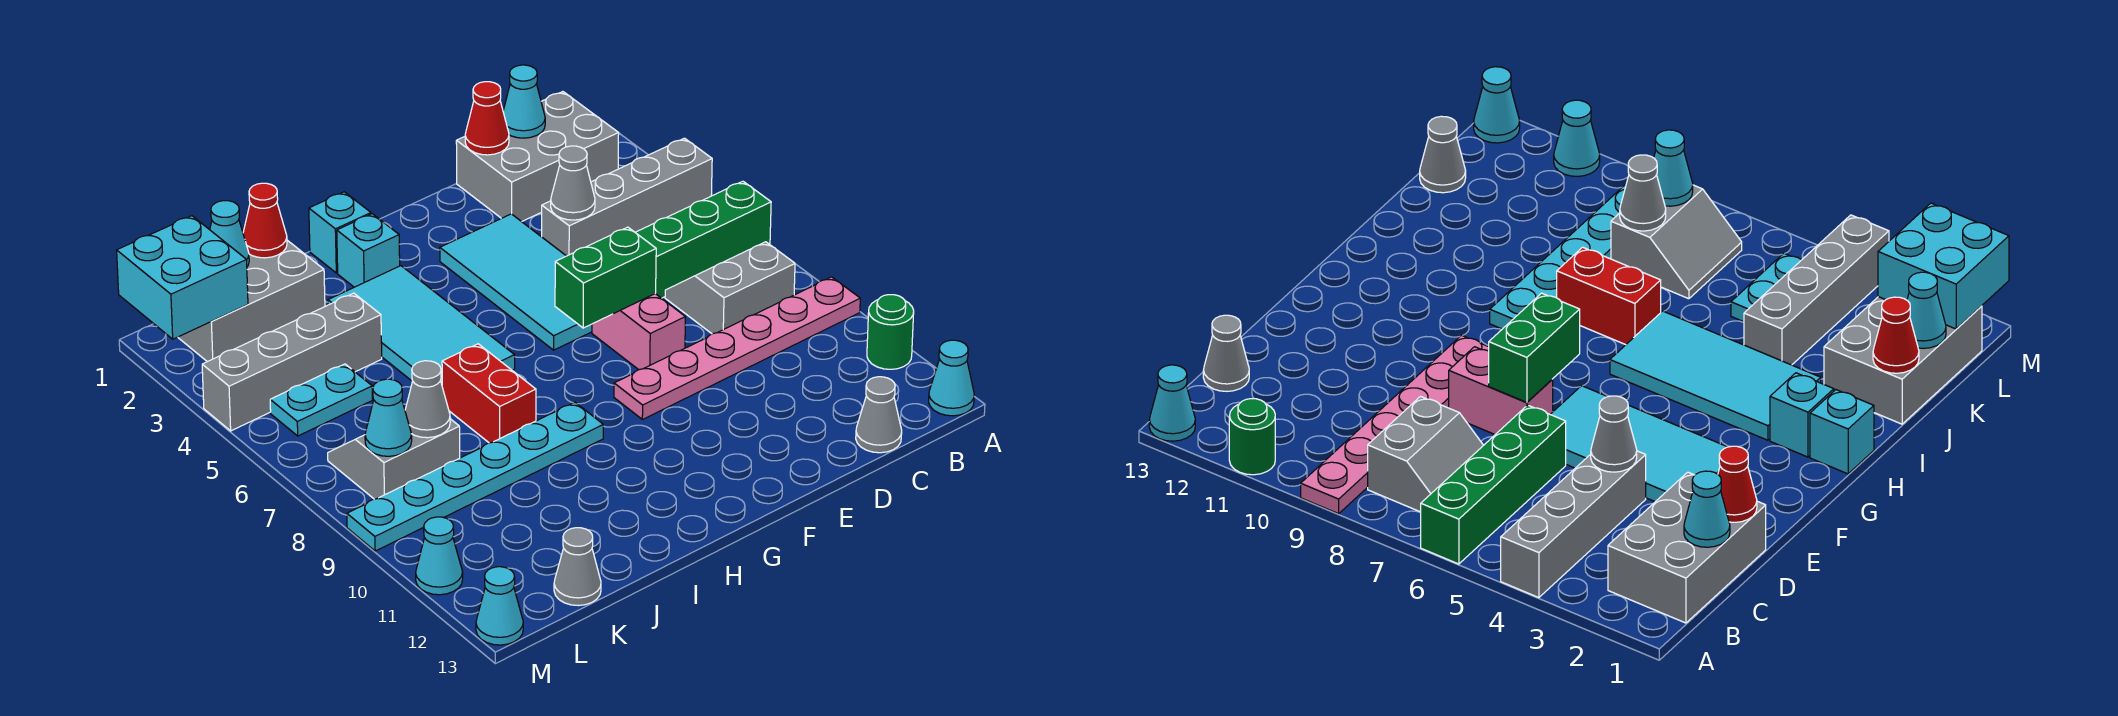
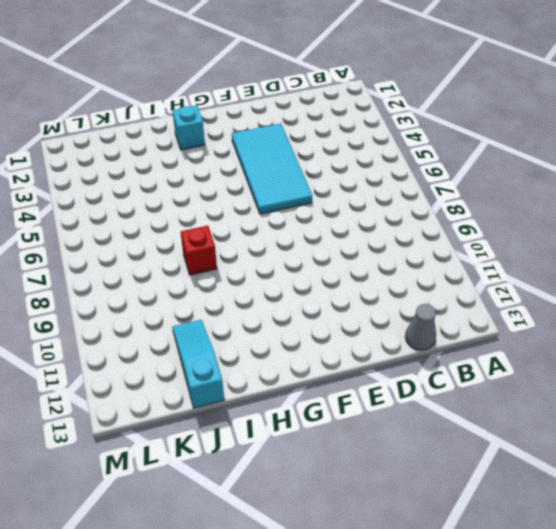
red 1x1 brick [181,226,217,275] -> red 1x2 brick [442,344,536,443]
cyan 1x3 slope [172,320,224,408] -> none
none -> grey 1x4 brick [542,138,712,256]
none -> green 1x4 brick [635,181,771,298]
none -> pink 1x6 plate [614,277,860,420]
none -> green 1x1 round brick [867,295,914,369]

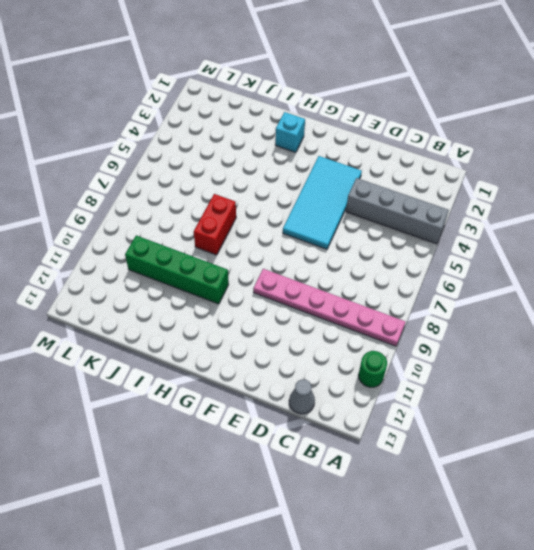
green 1x4 brick [125,235,229,304] -> green 1x4 brick moved to [635,181,771,298]
none -> cyan 1x1 cone [929,340,974,416]
none -> grey 2x3 brick [456,92,619,222]
none -> grey 2x2 slope [665,242,795,334]
none -> pink 1x2 brick [592,294,685,370]

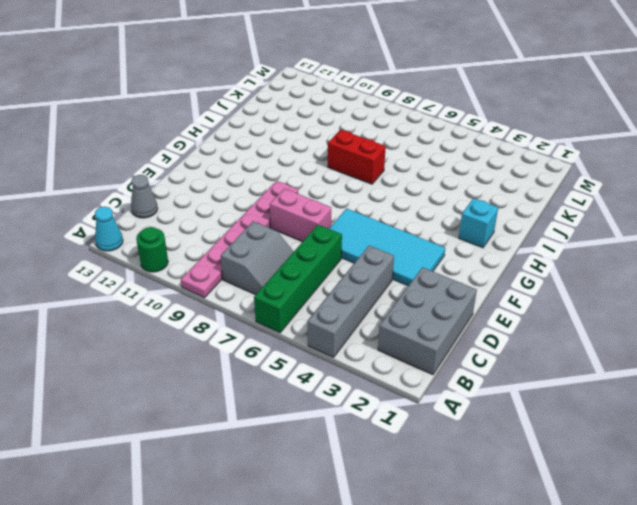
none -> cyan 1x1 brick [309,192,371,273]
none -> cyan 2x4 tile [328,266,515,384]
none -> cyan 1x6 plate [347,402,603,551]
none -> grey 2x3 brick [178,240,325,362]

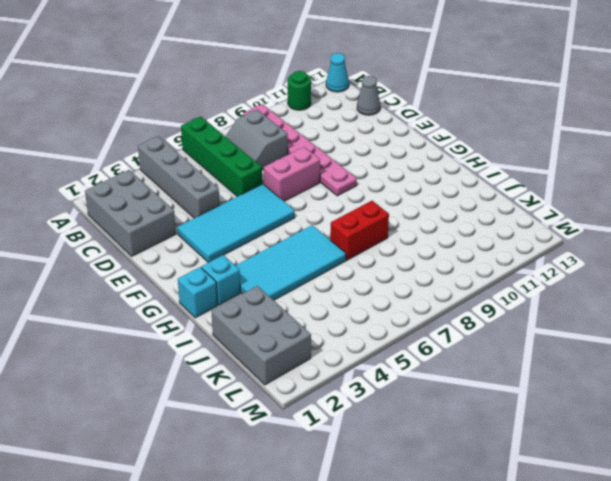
none -> cyan 1x6 plate [347,402,603,551]
none -> grey 1x4 brick [202,293,382,431]
none -> cyan 1x2 plate [270,364,373,436]
none -> grey 2x2 slope [328,419,460,499]

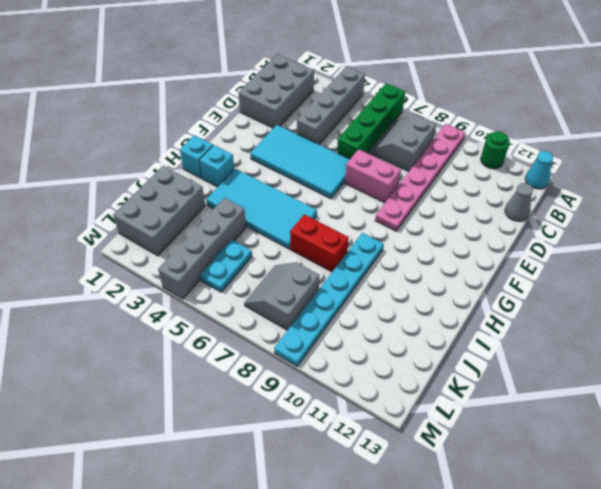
none -> grey 1x1 cone [554,528,601,606]
none -> cyan 1x1 cone [416,517,463,595]
none -> cyan 1x1 cone [476,567,523,645]
none -> cyan 1x1 cone [503,65,545,138]

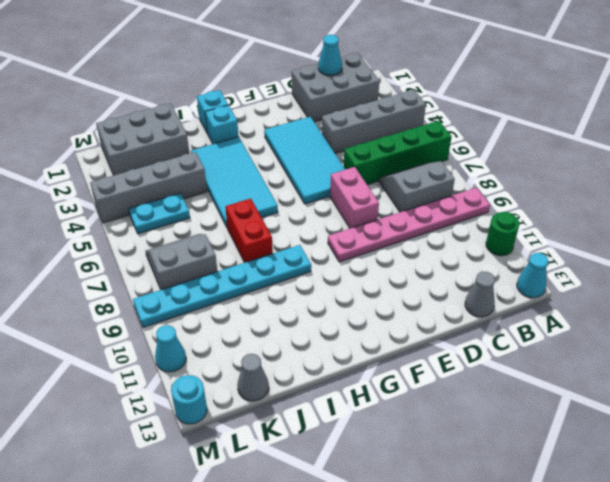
cyan 1x1 round brick [171,375,207,424] -> cyan 1x1 cone [476,567,523,645]
none -> red 1x1 cone [465,82,509,155]
none -> grey 1x1 cone [551,146,595,220]
none -> green 1x2 brick [555,227,656,328]
none -> red 1x1 cone [243,183,287,258]

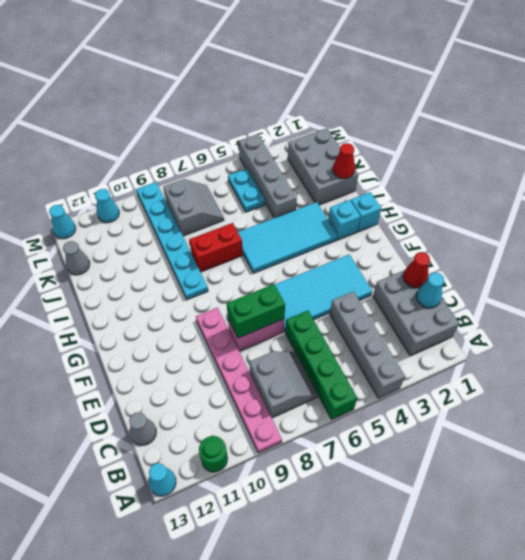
green 1x2 brick [227,284,285,338] -> green 1x2 brick turned to [555,227,656,328]
none -> grey 1x1 cone [551,146,595,220]
none -> cyan 1x1 cone [210,201,249,266]
none -> grey 1x1 cone [405,361,450,438]
none -> cyan 2x2 brick [117,216,248,339]

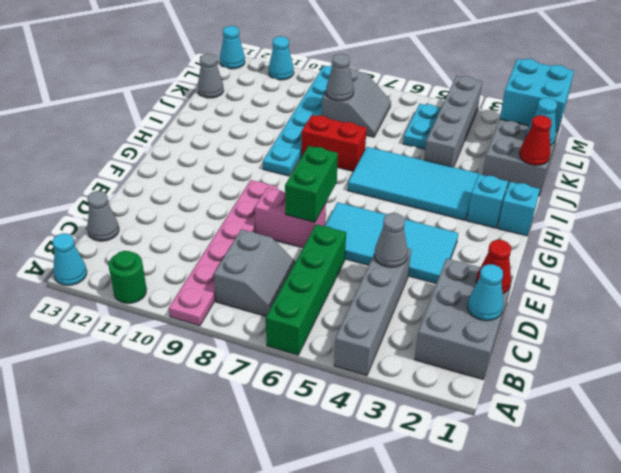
none -> cyan 1x1 cone [365,379,412,456]

